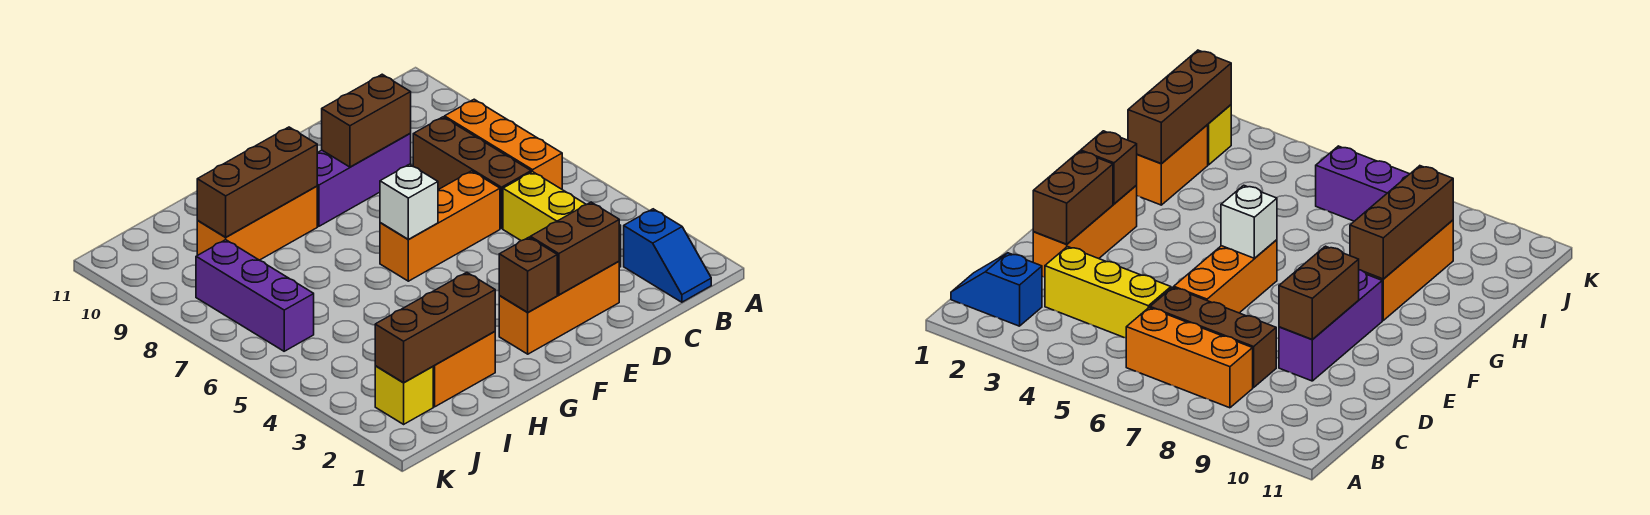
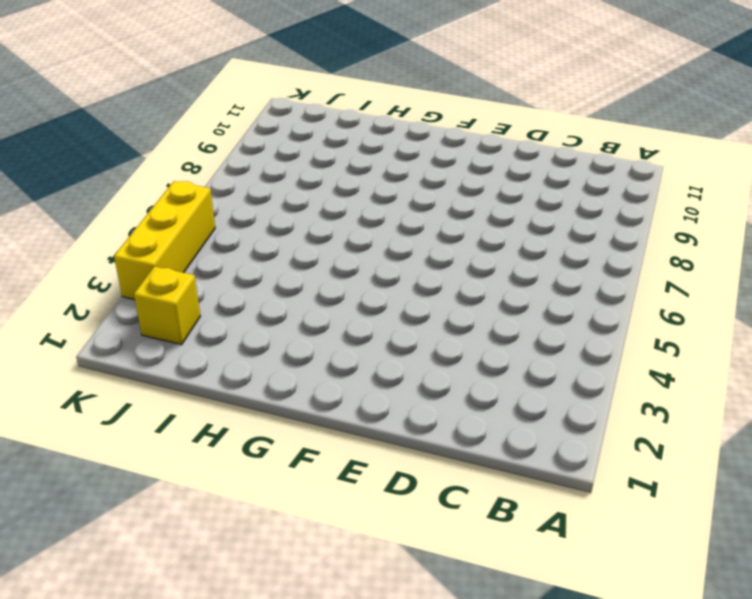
yellow 1x3 brick [114,181,215,300] -> yellow 1x3 brick moved to [503,172,621,267]
none -> blue 1x2 slope [624,209,711,302]
none -> orange 1x3 brick [445,99,562,189]
none -> brown 1x3 brick [413,117,531,228]

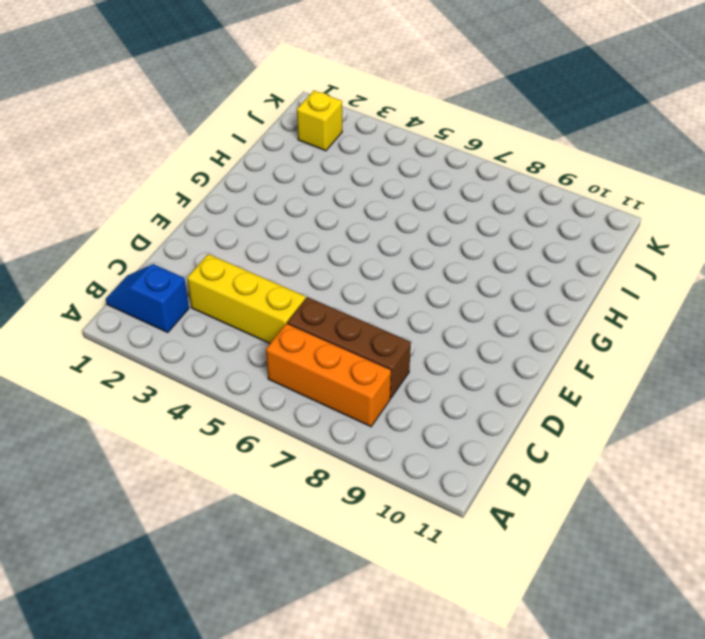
none -> orange 1x3 brick [499,262,619,354]
none -> orange 1x3 brick [380,171,500,281]
none -> purple 1x3 brick [317,134,411,226]

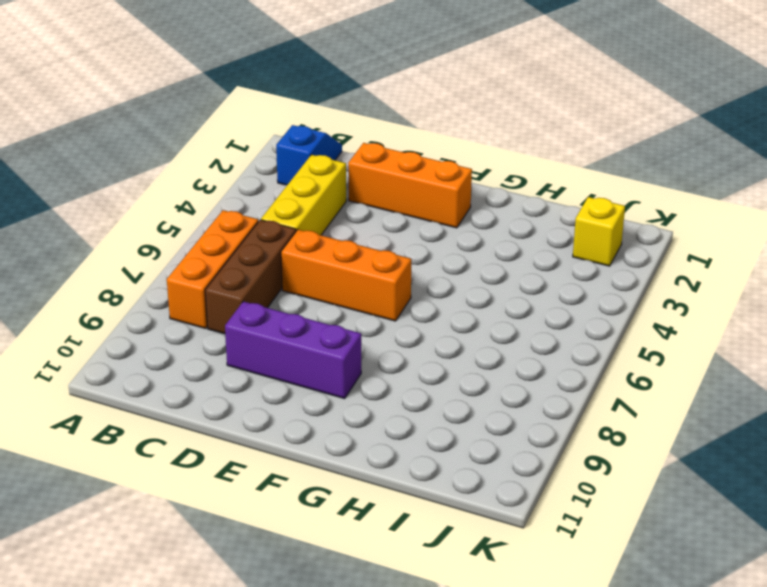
none -> orange 1x3 brick [197,186,317,260]
none -> orange 1x2 brick [433,331,495,407]
none -> purple 1x3 brick [196,240,314,351]

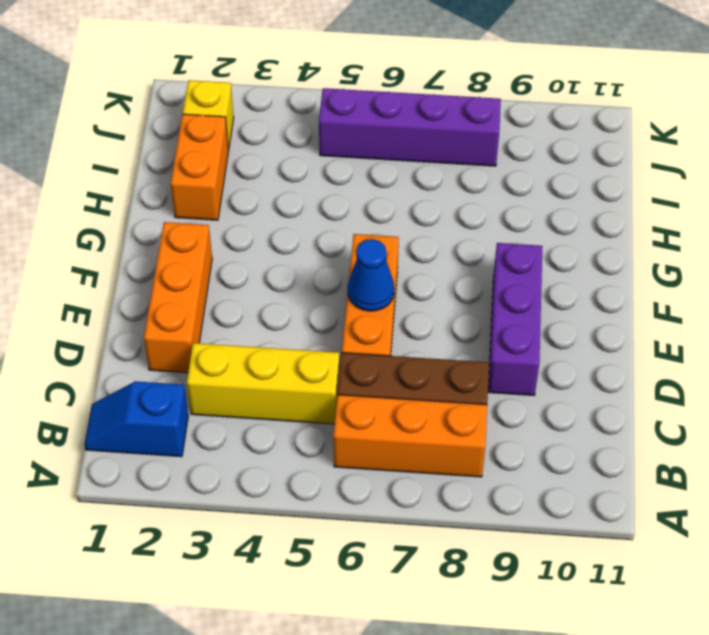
blue 1x1 cone [348,239,394,311] -> none
purple 1x4 brick [319,88,501,166] -> purple 1x3 brick [196,240,314,351]
none -> orange 1x3 brick [197,186,317,260]
none -> brown 1x2 brick [530,202,619,295]
none -> brown 1x2 brick [322,74,411,167]

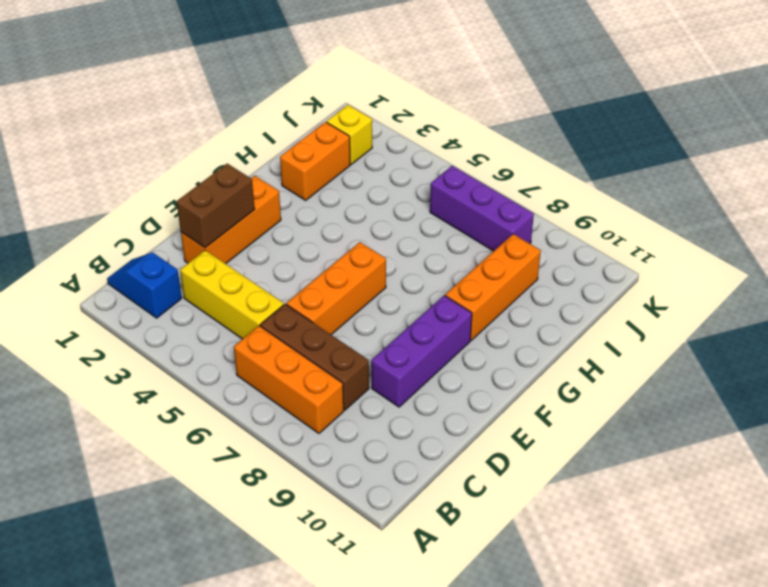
none -> brown 1x2 brick [322,74,411,167]
none -> brown 1x1 brick [499,237,557,312]
none -> white 1x1 brick [380,164,438,239]

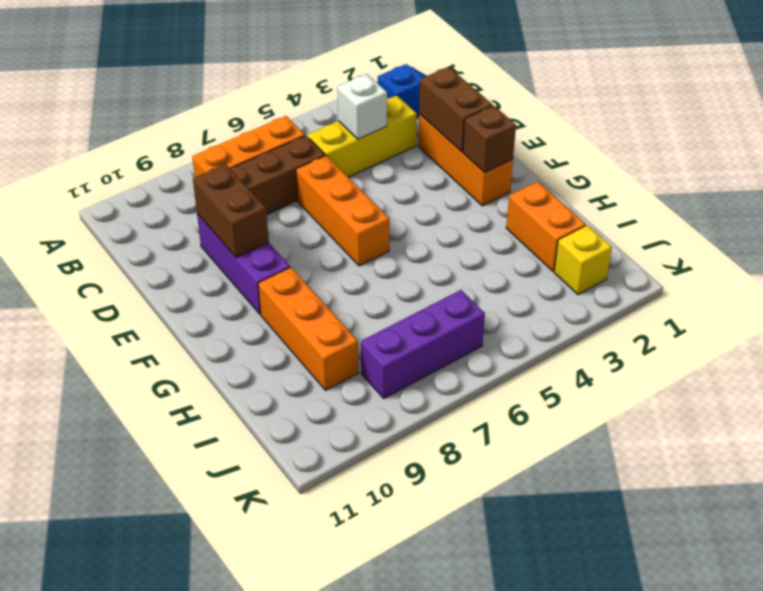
white 1x1 brick [337,74,387,139] -> white 1x1 brick moved to [380,164,438,239]
none -> brown 1x3 brick [197,127,317,237]
none -> brown 1x3 brick [375,272,495,383]

